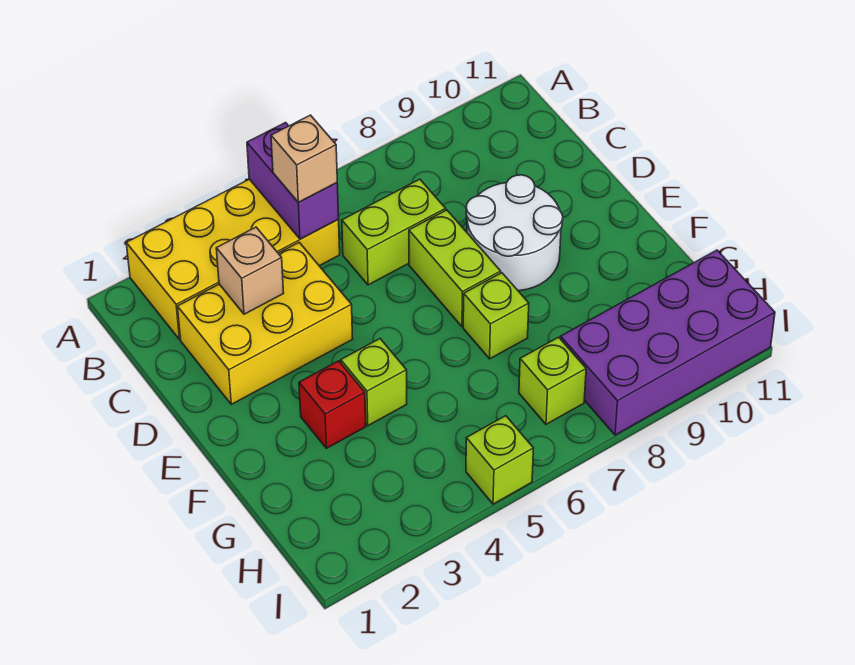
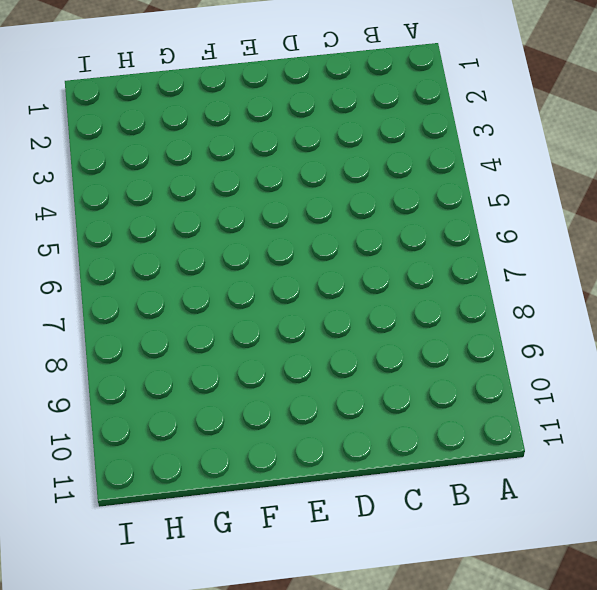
none -> yellow 2x4 brick [126,179,340,339]
none -> yellow 2x3 brick [178,242,353,404]
none -> lime 1x2 brick [342,179,446,285]

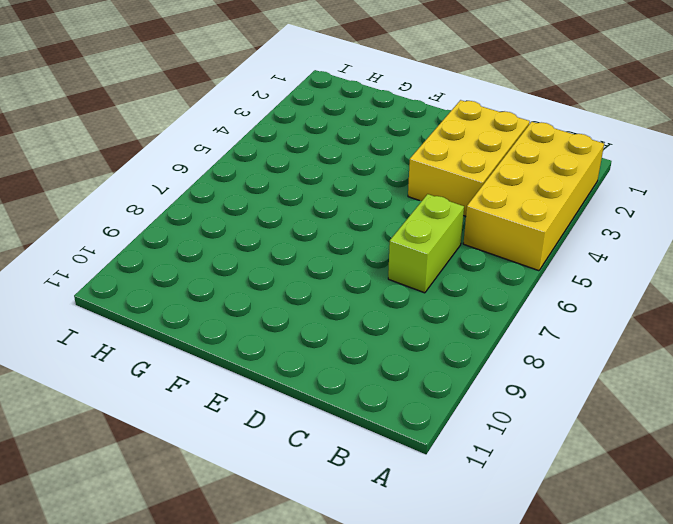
none -> lime 1x2 brick [409,210,501,327]
none -> white 2x2 round brick [466,175,563,291]
none -> red 1x1 brick [299,361,366,448]

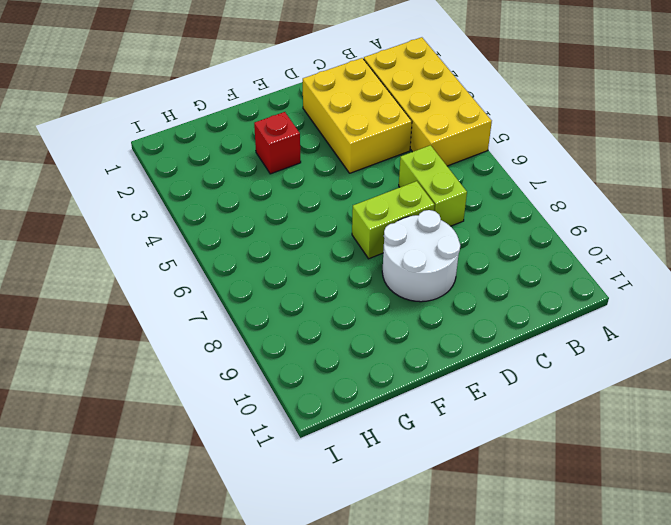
none -> lime 1x1 brick [341,339,407,426]
none -> lime 1x1 brick [463,273,529,359]
none -> lime 1x1 brick [519,337,586,424]

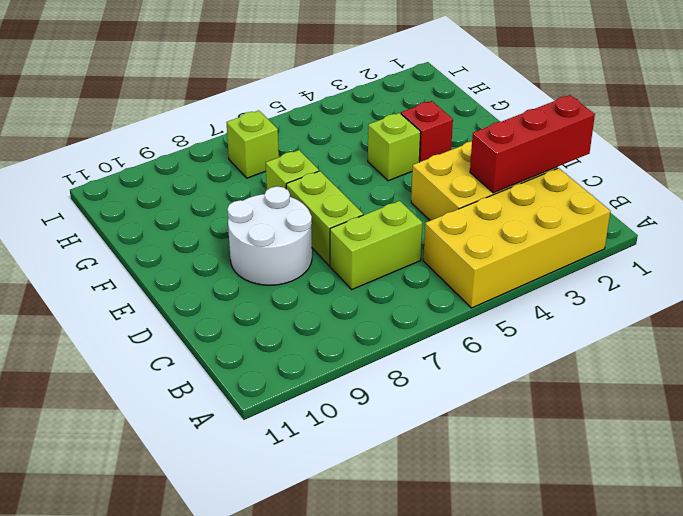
red 1x3 brick [470,95,595,193] -> tan 1x1 brick [216,227,284,314]
none -> purple 2x4 brick [561,250,775,435]
none -> lime 1x1 brick [466,416,534,504]
none -> purple 1x2 brick [247,123,339,239]

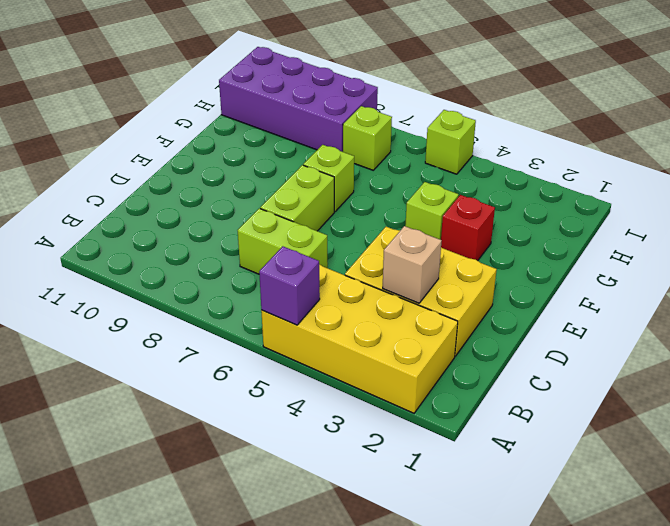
purple 1x1 brick [259,246,320,325] -> purple 1x2 brick [247,123,339,239]
none -> white 2x2 round brick [466,175,563,291]
none -> tan 1x1 brick [271,115,337,202]

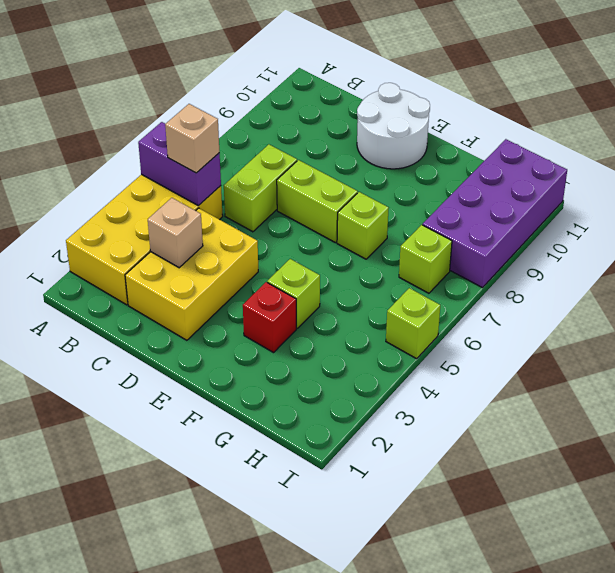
white 2x2 round brick [357,83,430,169] -> white 2x2 round brick moved to [466,175,563,291]

